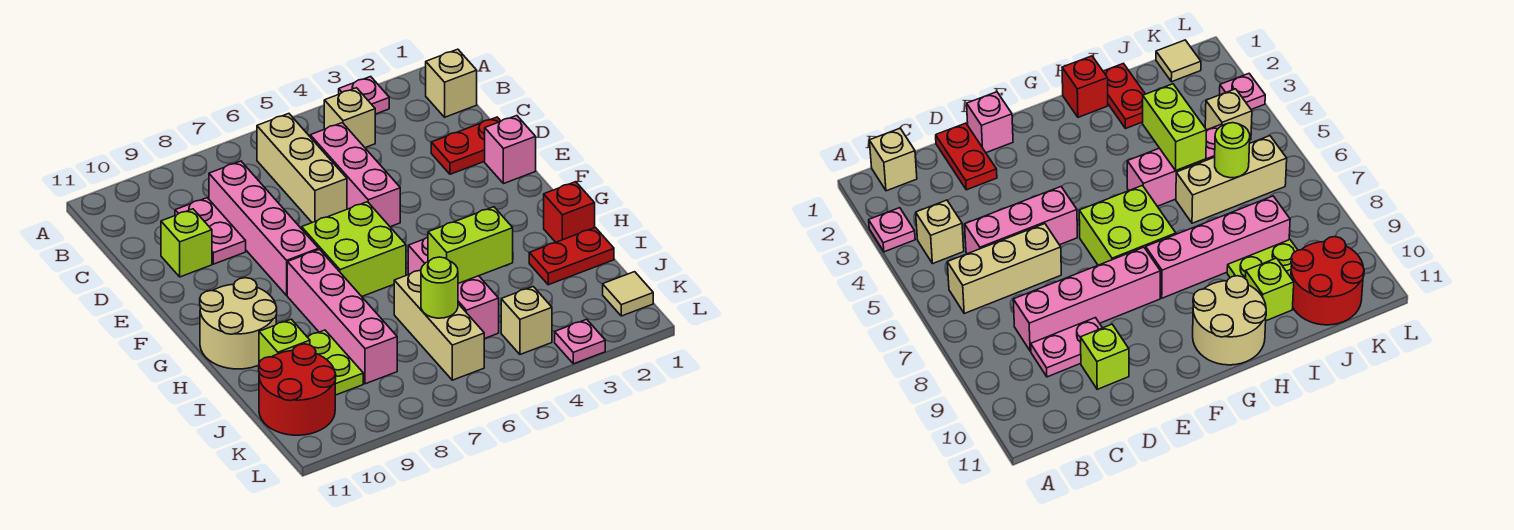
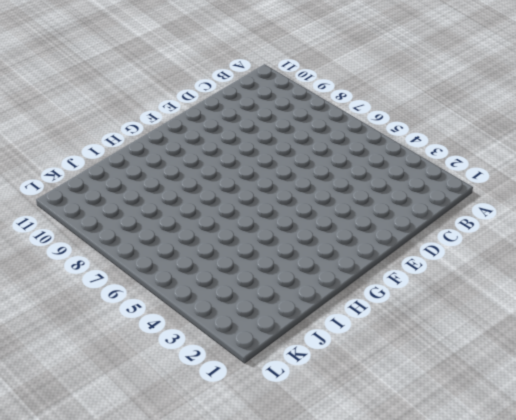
none -> pink 1x1 plate [339,77,389,114]
none -> tan 1x1 brick [426,49,477,117]
none -> tan 1x1 brick [324,88,375,148]

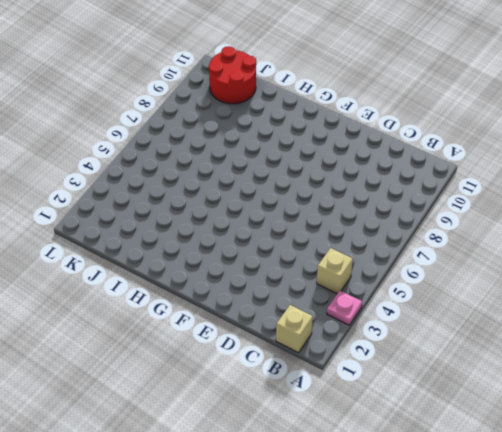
none -> tan 1x3 brick [257,114,347,223]
none -> pink 1x3 brick [310,123,400,227]
none -> pink 1x4 brick [209,161,319,295]

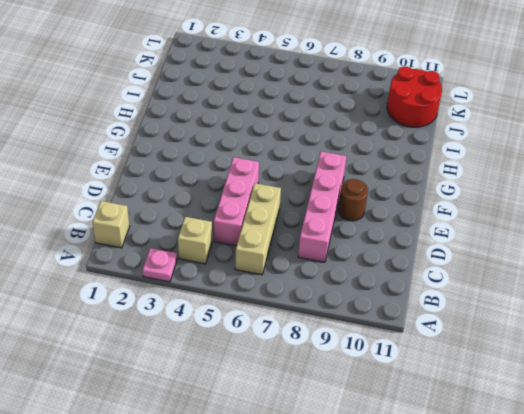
brown 1x1 round brick [338,179,368,221] -> none
none -> pink 1x2 plate [175,198,246,264]
none -> red 1x2 plate [431,117,501,174]
none -> lime 1x1 brick [161,209,212,277]

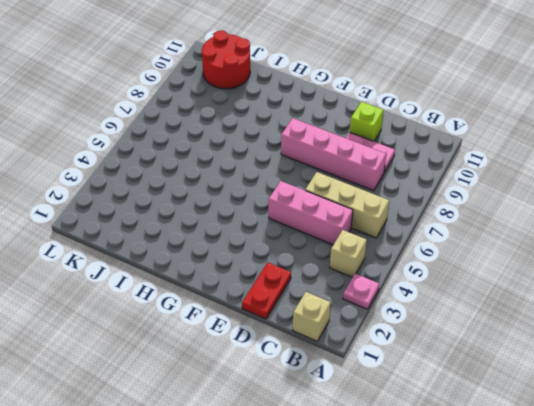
none -> pink 1x1 brick [485,116,536,184]
none -> lime 2x2 brick [302,202,406,296]
none -> pink 1x4 brick [287,250,397,384]

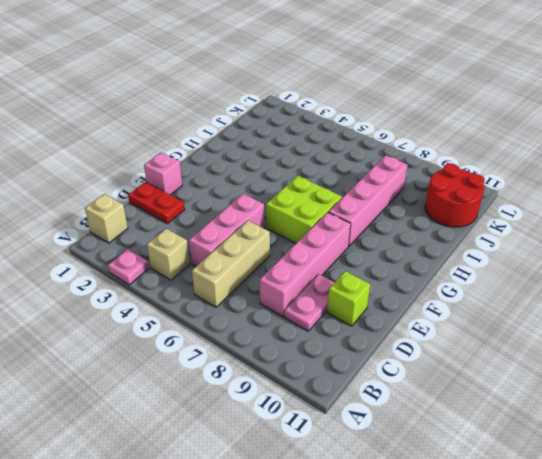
none -> tan 2x2 round brick [200,278,277,369]
none -> red 1x1 brick [544,182,595,242]
none -> pink 1x3 brick [408,237,499,339]

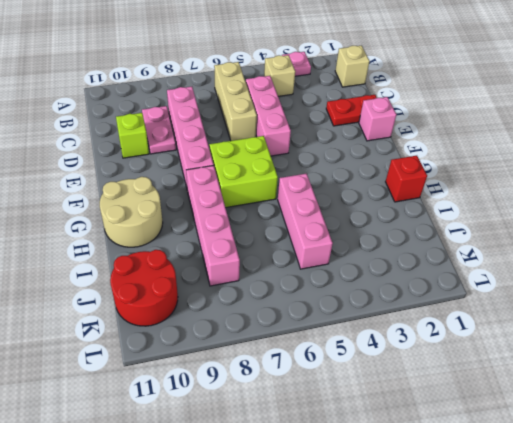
none -> red 1x2 plate [529,227,614,285]
none -> tan 1x3 brick [394,270,484,380]
none -> lime 1x2 plate [308,330,363,395]

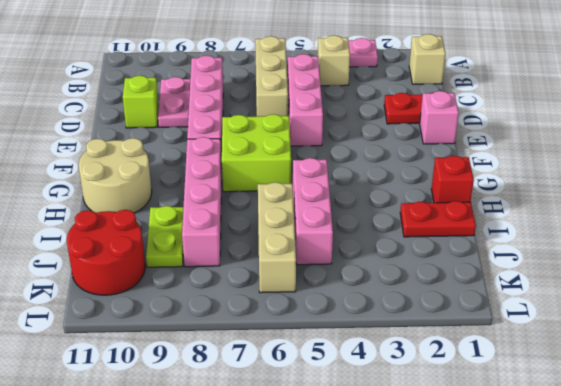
none -> lime 1x1 brick [259,319,310,363]
none -> tan 1x1 tile [603,272,653,316]
none -> tan 1x1 brick [501,287,552,354]

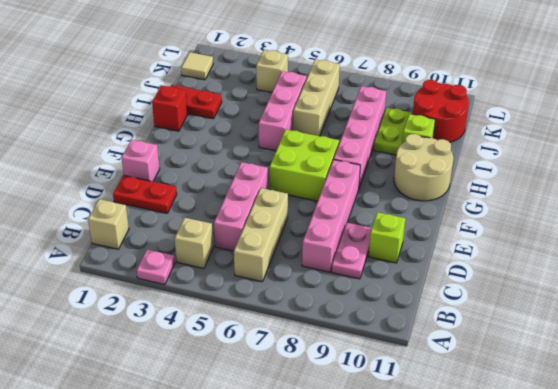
none -> pink 1x1 plate [555,319,605,364]
none -> lime 1x2 brick [428,207,513,283]
none -> lime 1x1 round brick [421,257,458,318]

